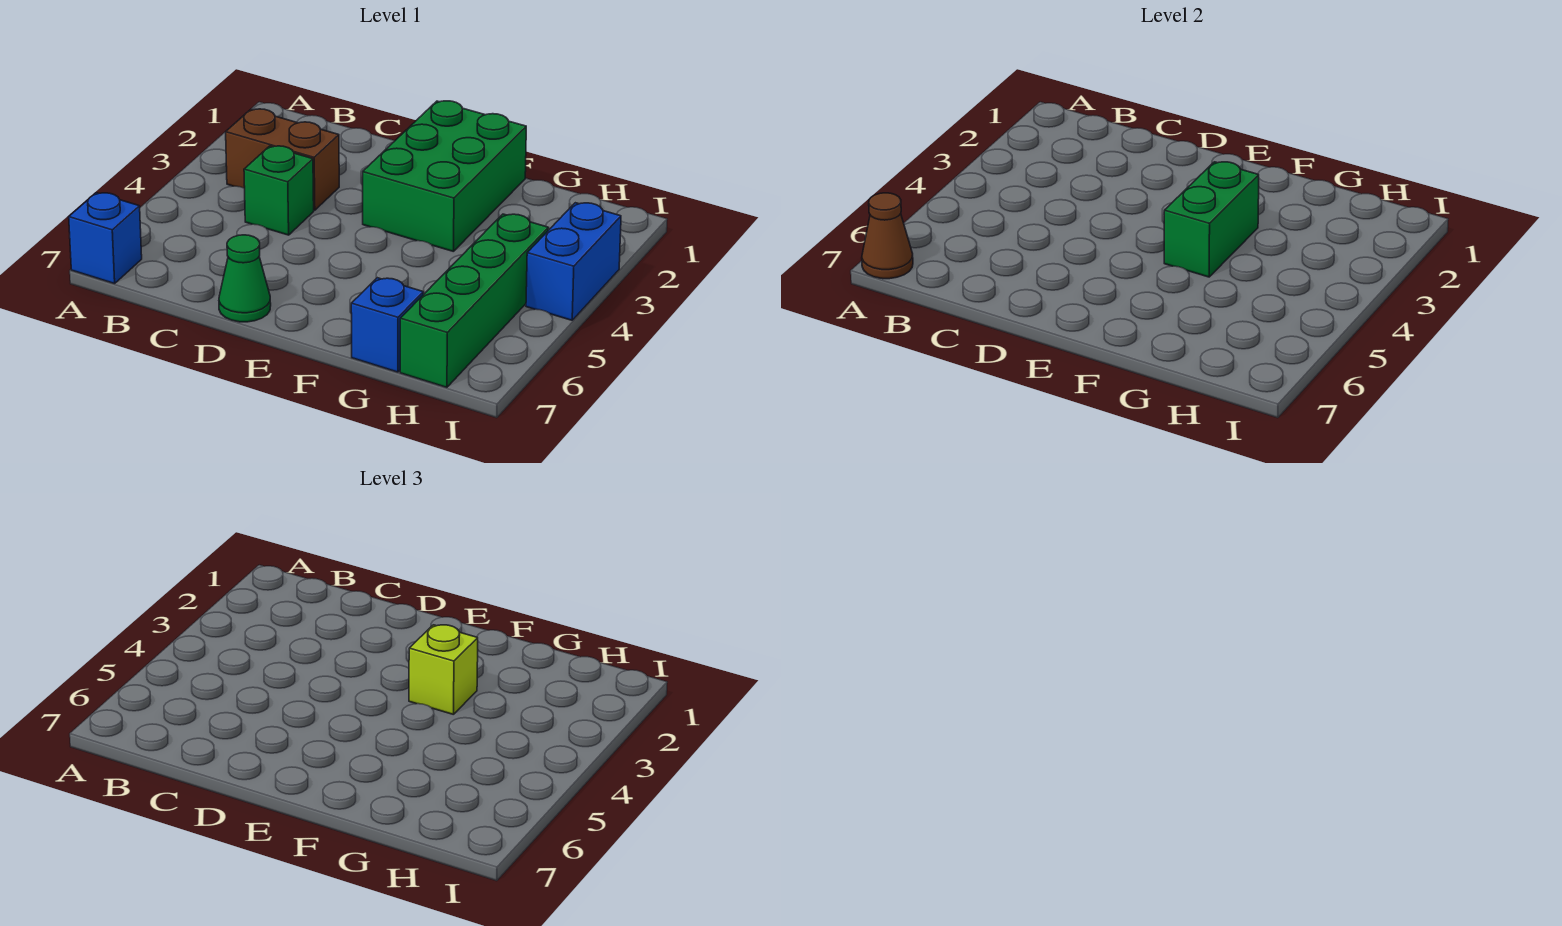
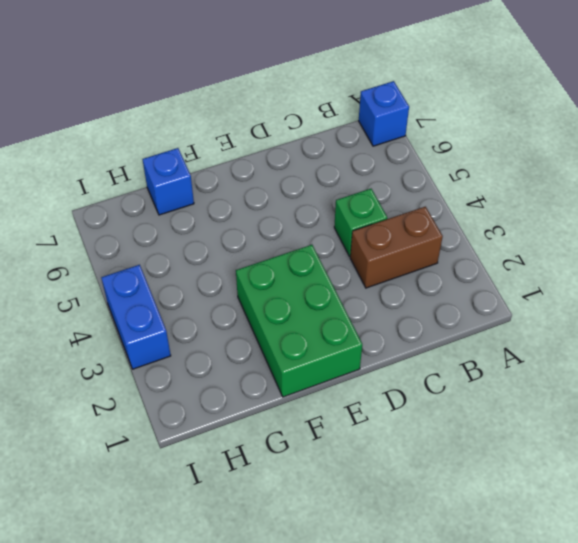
none -> green 1x1 cone [219,235,271,322]
none -> green 1x4 brick [400,214,548,387]

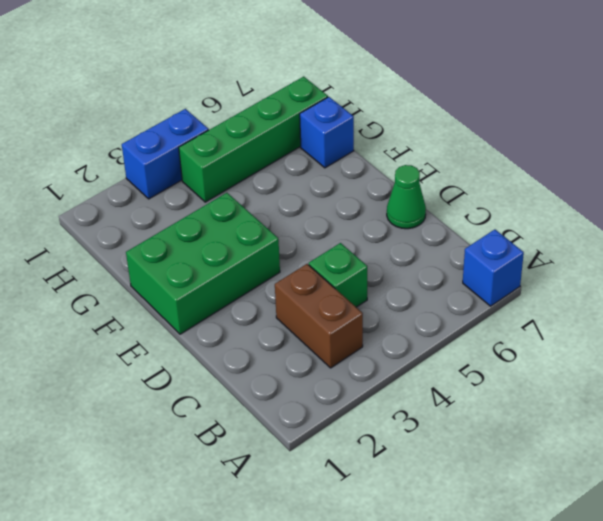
none -> brown 1x1 cone [862,193,913,279]
none -> green 1x2 brick [1164,162,1259,277]

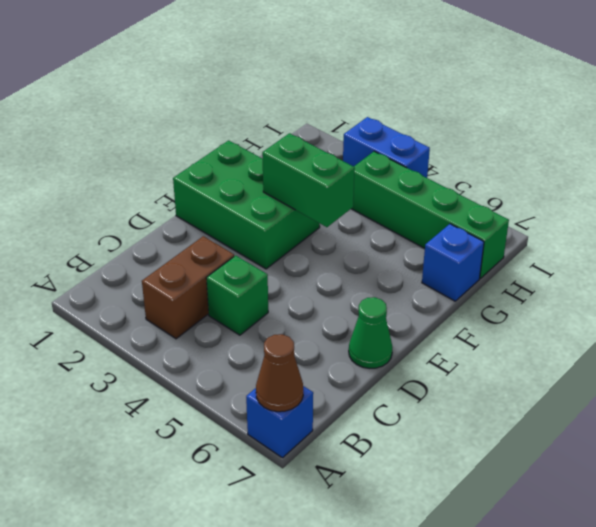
none -> lime 1x1 brick [409,625,478,715]

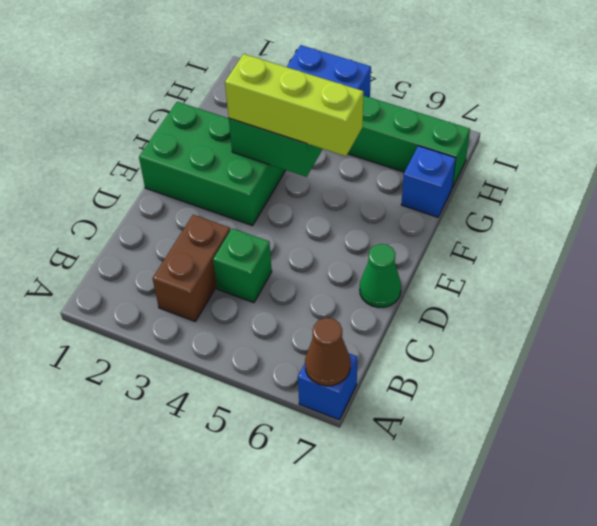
lime 1x3 brick [225,54,364,156] -> lime 1x1 brick [409,625,478,715]

